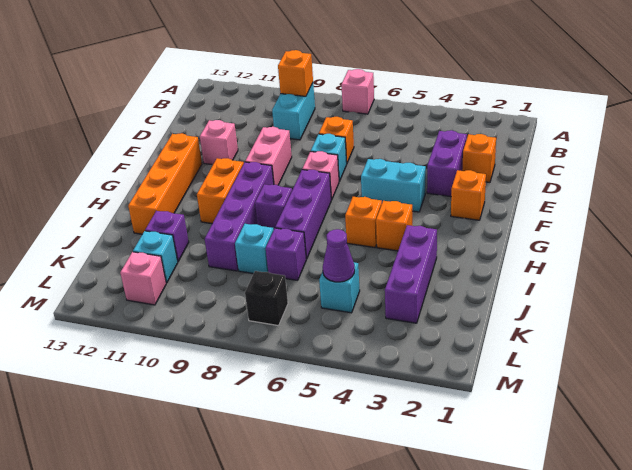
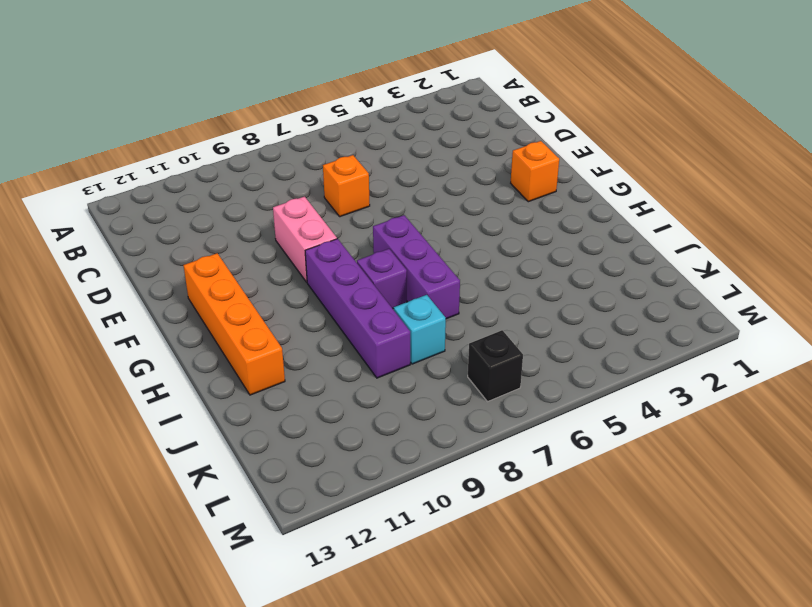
none -> pink 1x1 brick [341,69,374,114]
none -> cyan 1x2 brick [272,83,315,140]
none -> orange 1x1 brick [462,134,496,182]

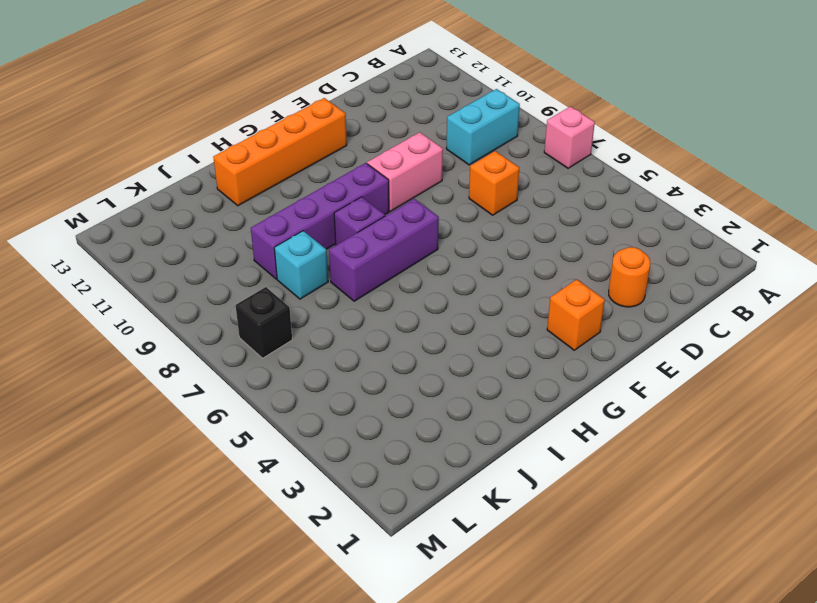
orange 1x1 round brick [609,247,650,307] -> orange 1x1 brick [462,134,496,182]
none -> purple 1x2 brick [427,130,467,197]
none -> cyan 1x1 brick [311,134,347,181]
none -> pink 1x1 brick [200,120,238,165]

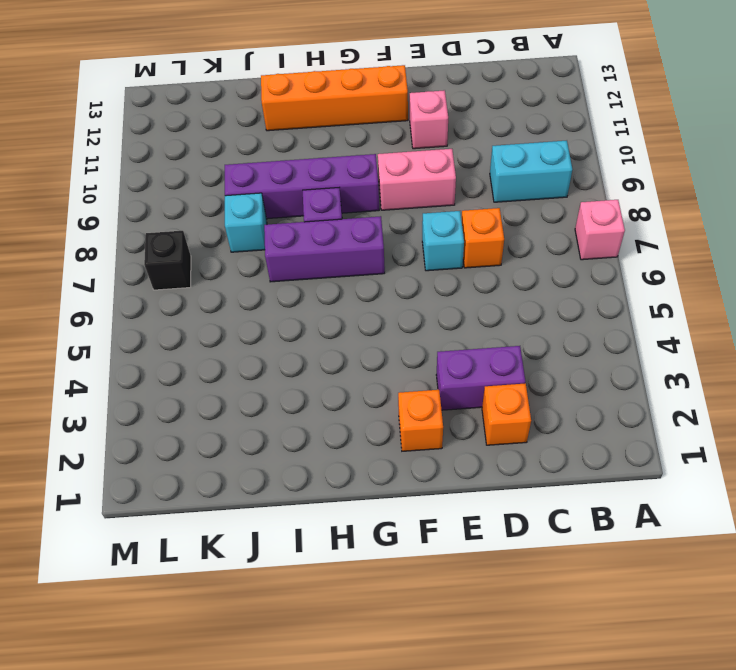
none -> cyan 1x2 brick [361,159,426,212]
none -> pink 1x1 brick [302,151,339,200]
none -> orange 1x2 brick [197,158,244,224]

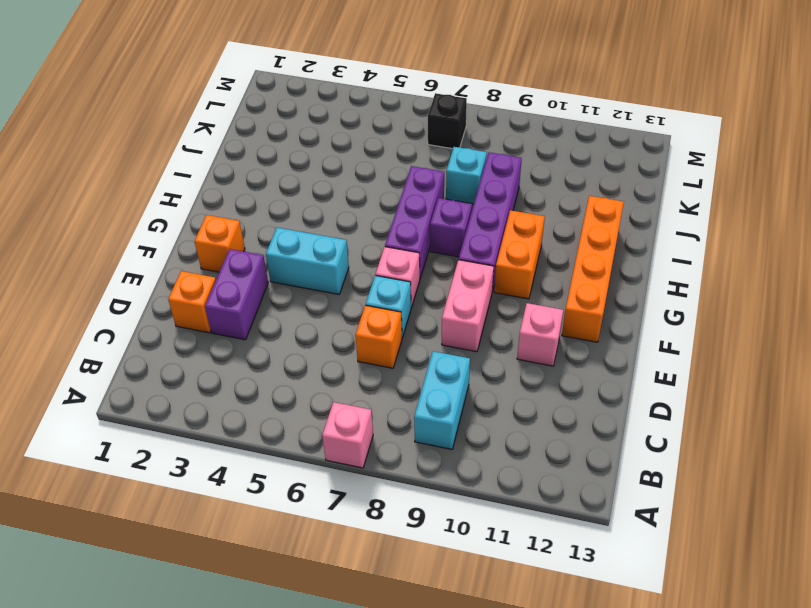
none -> orange 1x1 brick [376,201,412,251]
none -> orange 1x1 brick [345,197,382,247]
none -> purple 1x3 brick [385,225,437,323]

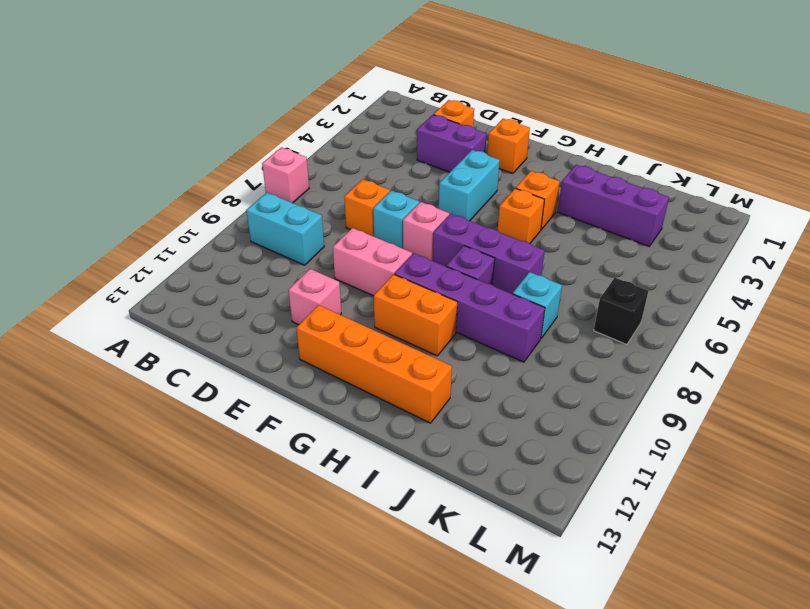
none -> purple 1x1 brick [266,228,306,280]
none -> purple 1x1 brick [145,211,189,261]
none -> cyan 1x1 brick [319,262,360,313]

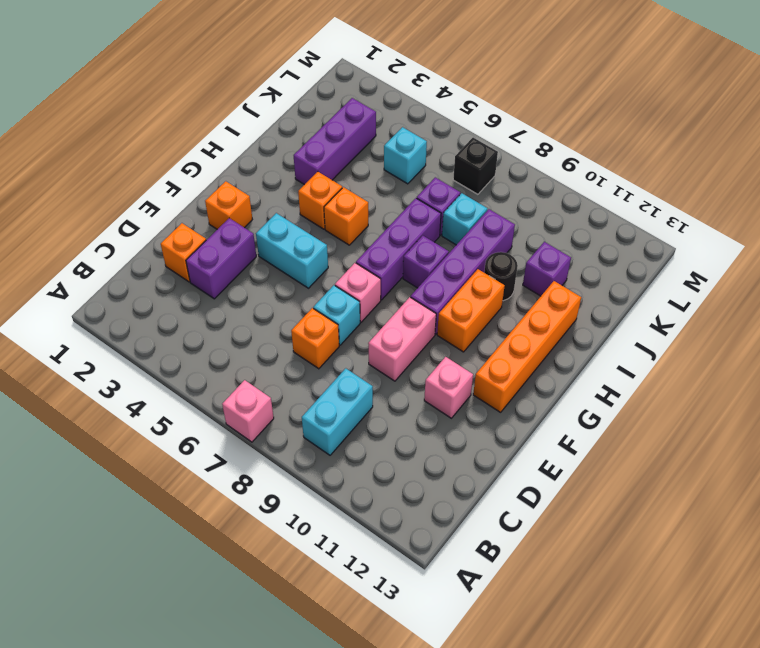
black 1x1 round brick [484,252,518,301] -> none
none -> cyan 1x1 brick [133,231,178,283]
none -> pink 1x1 brick [120,252,166,305]
none -> orange 1x1 brick [278,50,313,96]

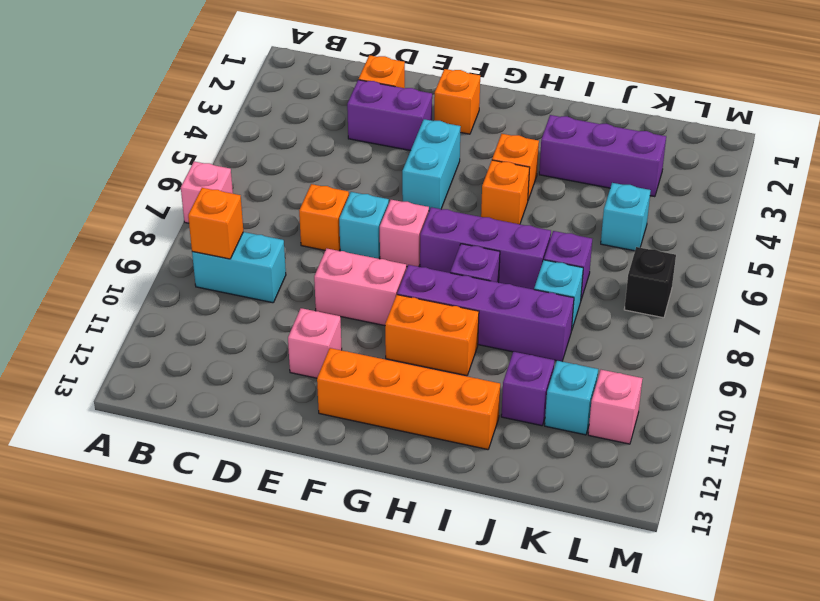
none -> purple 1x1 cone [323,229,355,282]

